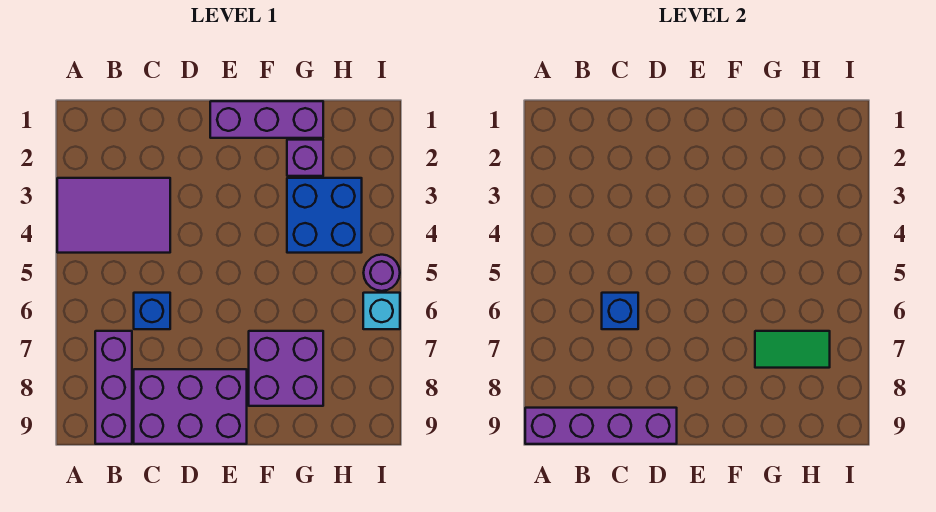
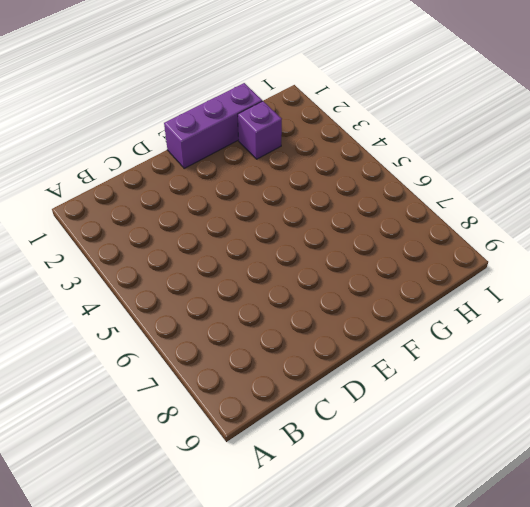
none -> purple 2x3 tile [57,178,170,253]
none -> purple 1x3 brick [95,331,132,444]
none -> blue 1x1 brick [134,293,170,329]

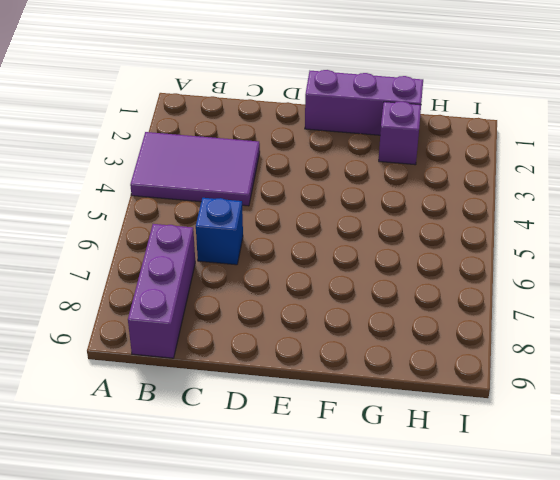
none -> purple 2x3 brick [134,369,247,444]
none -> purple 2x2 brick [249,331,323,406]
none -> blue 2x2 brick [287,178,362,253]

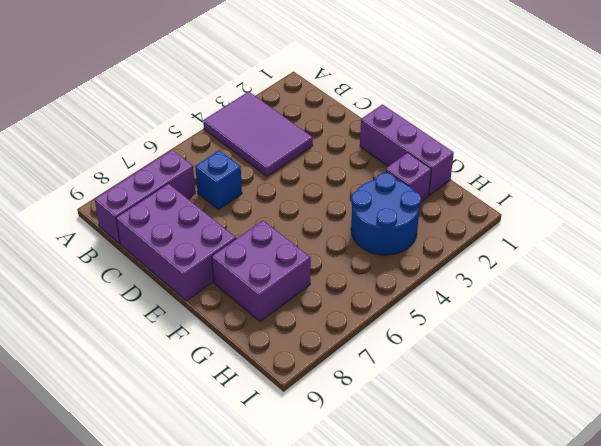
blue 2x2 round brick [351,173,421,255] -> blue 2x2 brick [287,178,362,253]
none -> purple 1x1 round brick [364,255,400,291]
none -> cyan 1x1 brick [363,293,400,329]
none -> purple 1x4 brick [525,408,677,444]

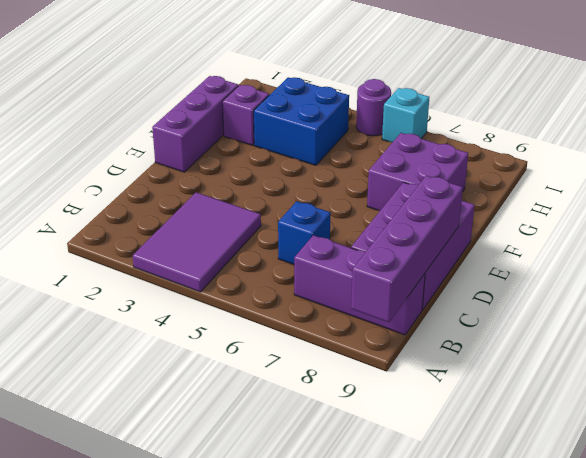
none -> blue 1x1 brick [602,293,638,329]
none -> green 1x2 tile [755,331,830,368]

